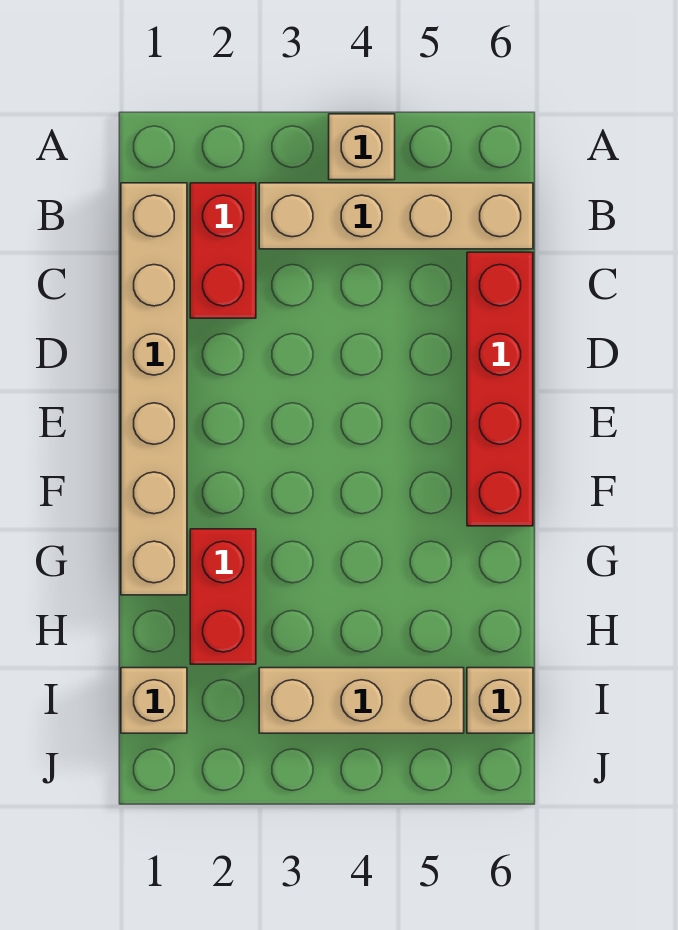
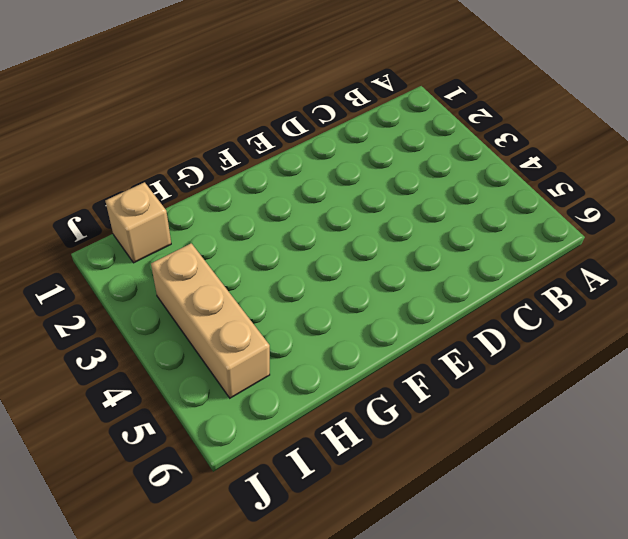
none -> tan 1x1 brick [329,114,395,180]
none -> tan 1x6 brick [121,183,187,595]

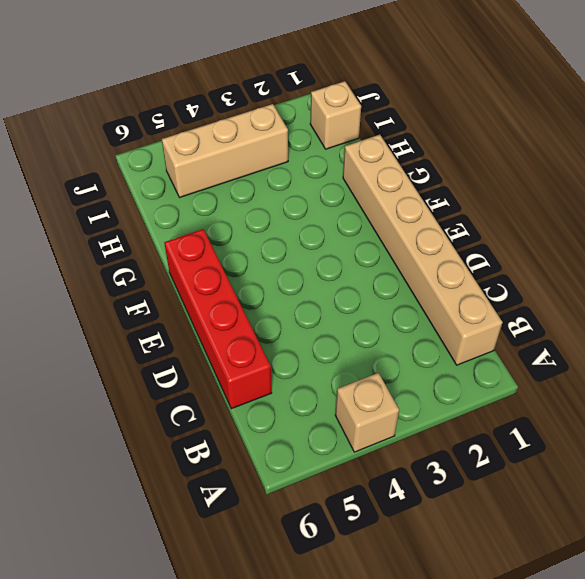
none -> red 1x2 brick [190,183,256,318]
none -> tan 1x4 brick [259,183,533,249]

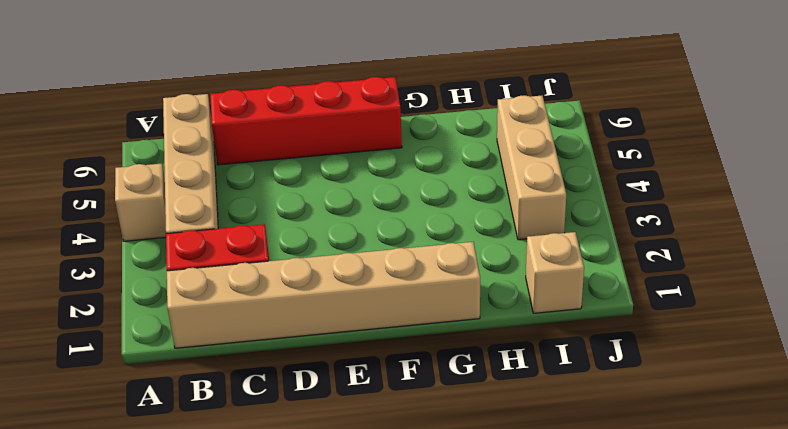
none -> red 1x2 brick [190,529,256,664]
none -> tan 1x1 brick [467,668,533,733]

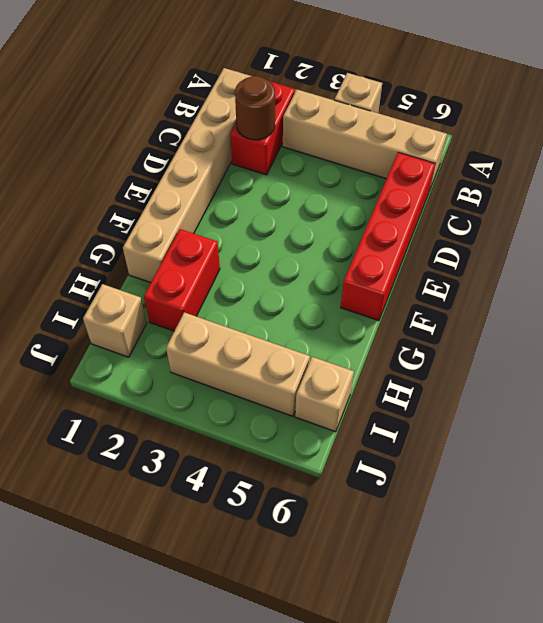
brown 1x1 round brick [235,76,275,140] -> none

